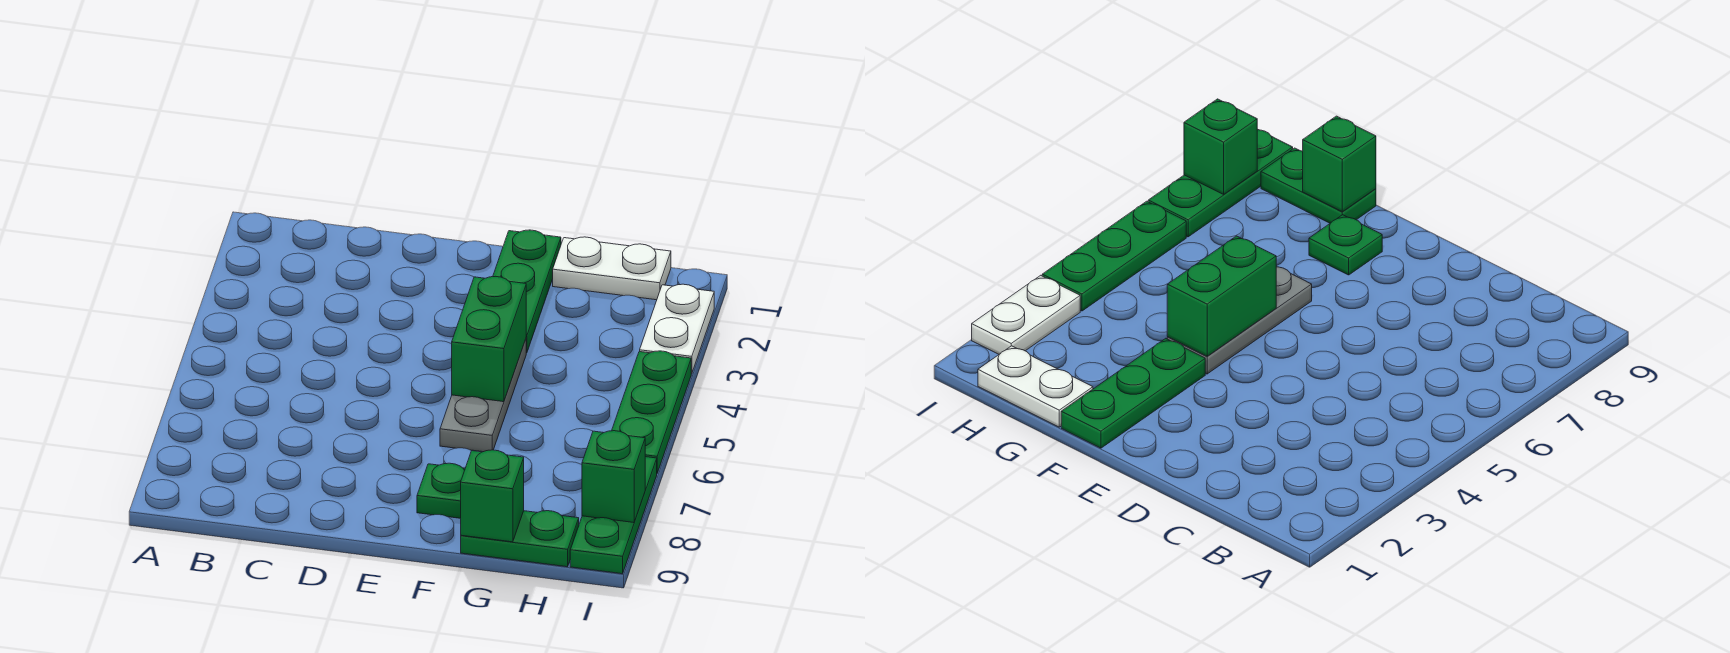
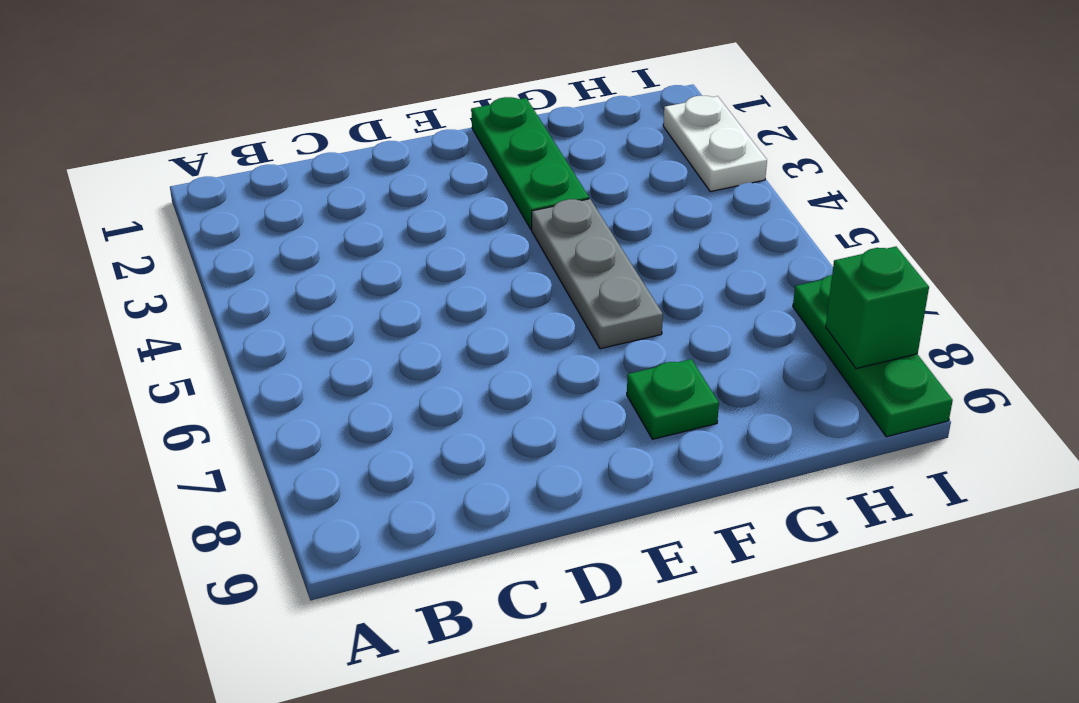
none -> white 1x2 plate [553,237,671,300]
none -> green 1x2 plate [461,511,579,567]

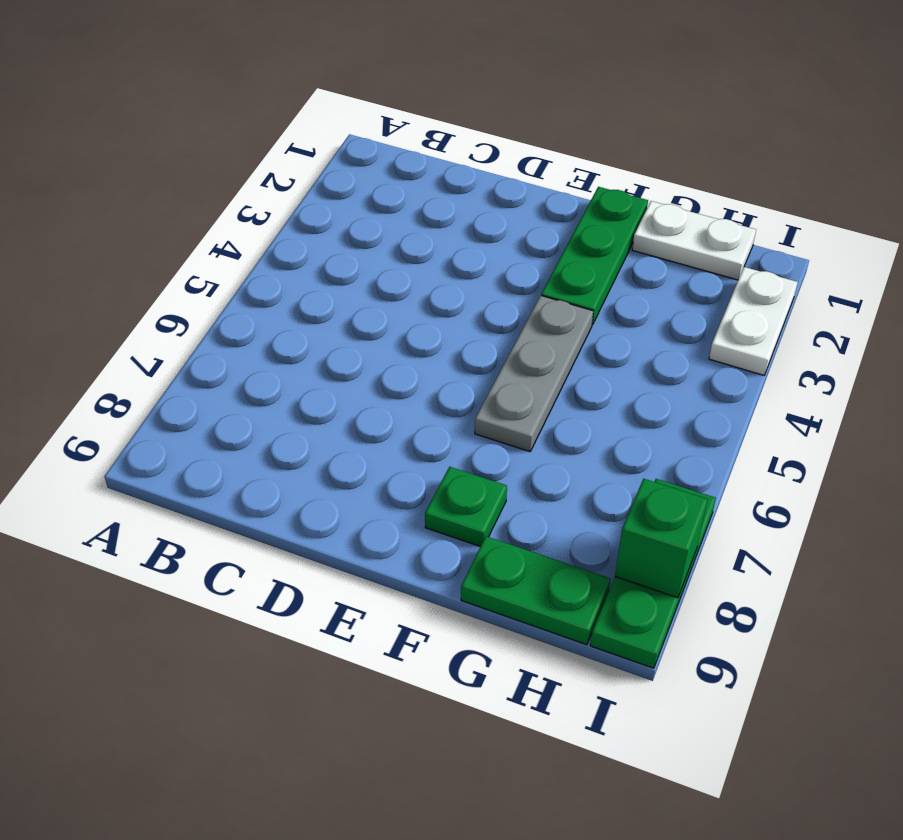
none -> green 1x3 plate [612,351,691,473]
none -> green 1x2 brick [452,276,526,402]

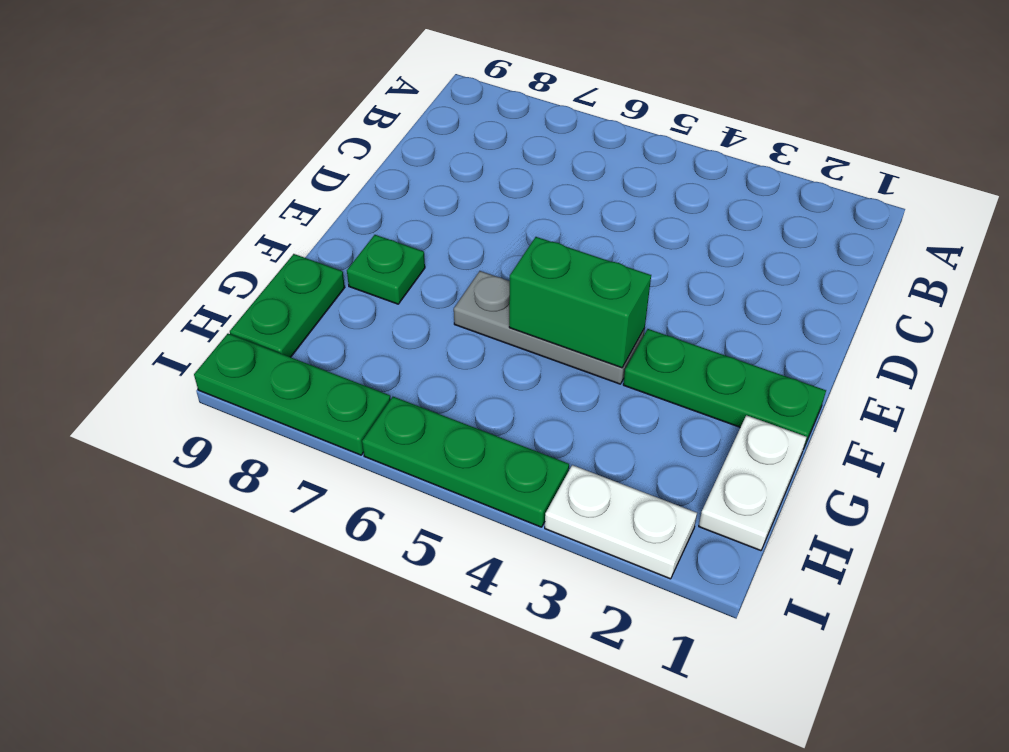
none -> green 1x1 brick [461,450,524,542]
none -> green 1x1 brick [582,431,645,523]

